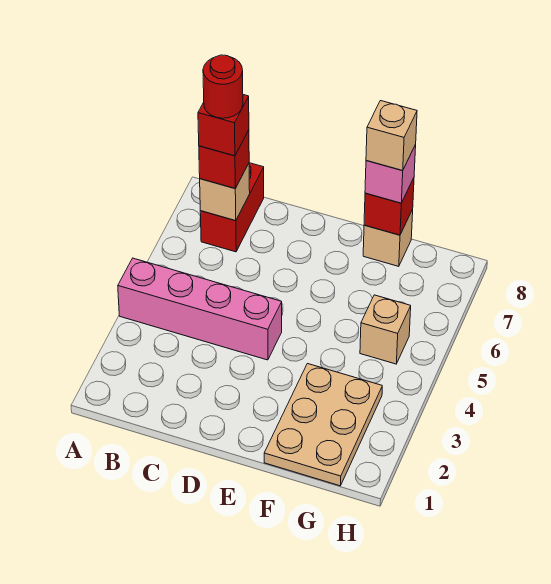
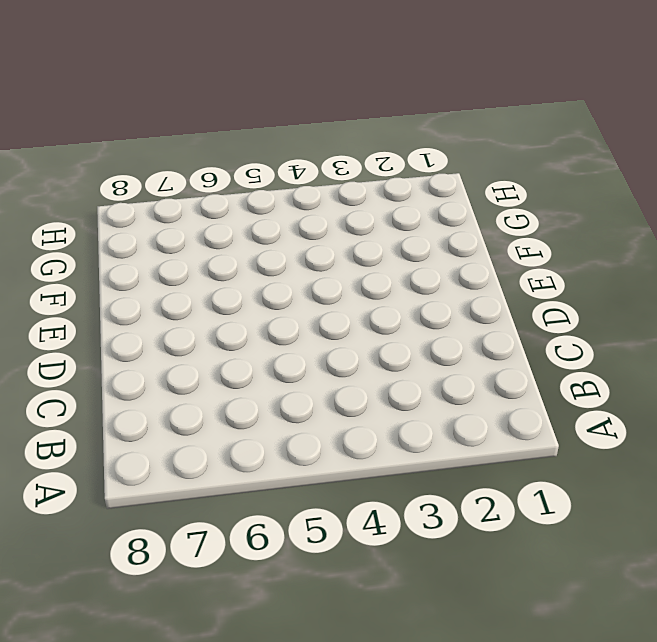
none -> pink 1x4 brick [118,258,282,360]
none -> red 1x2 brick [200,163,264,252]
none -> tan 2x3 plate [264,364,382,486]

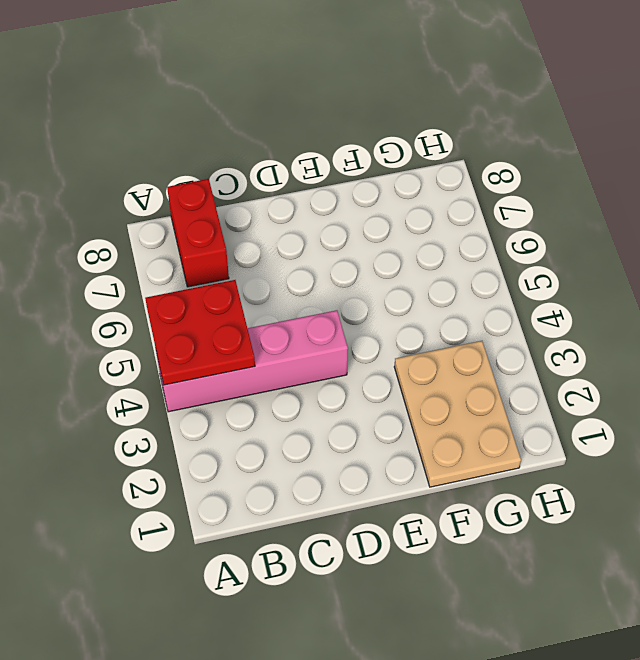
red 2x2 plate [145,280,255,385] -> none
none -> tan 1x1 brick [363,210,413,266]
none -> tan 1x1 brick [360,295,411,364]
none -> tan 1x1 brick [200,163,250,221]

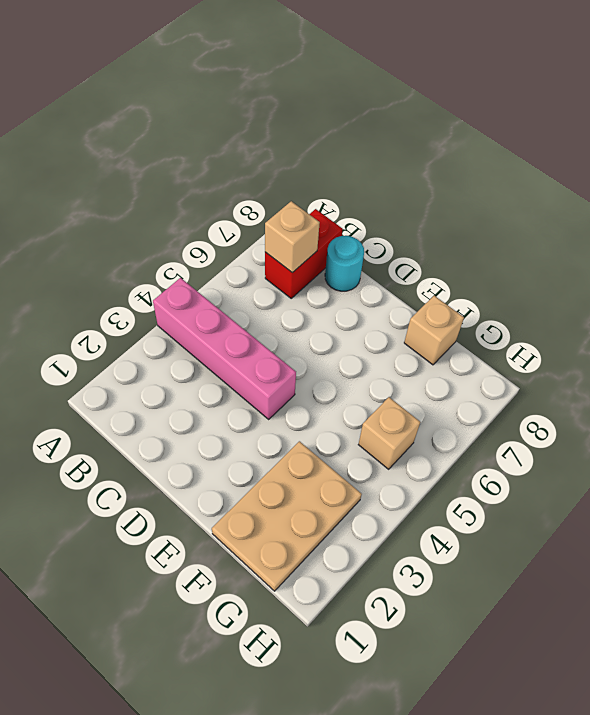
cyan 1x1 round brick [325,236,364,291] -> none
none -> red 1x1 brick [364,178,414,235]
none -> red 1x1 brick [199,130,249,188]
none -> pink 1x1 brick [365,145,416,203]

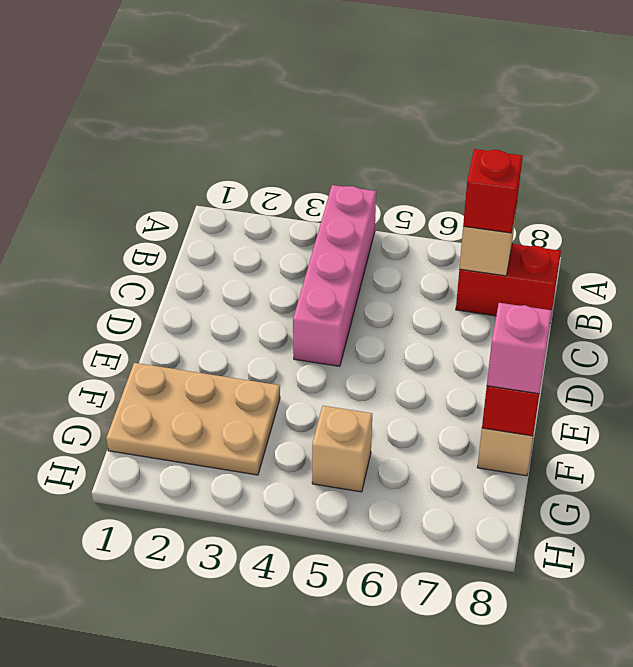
none -> red 1x1 brick [198,95,249,156]
none -> tan 1x1 brick [366,101,417,171]
none -> red 1x1 round brick [203,55,243,118]

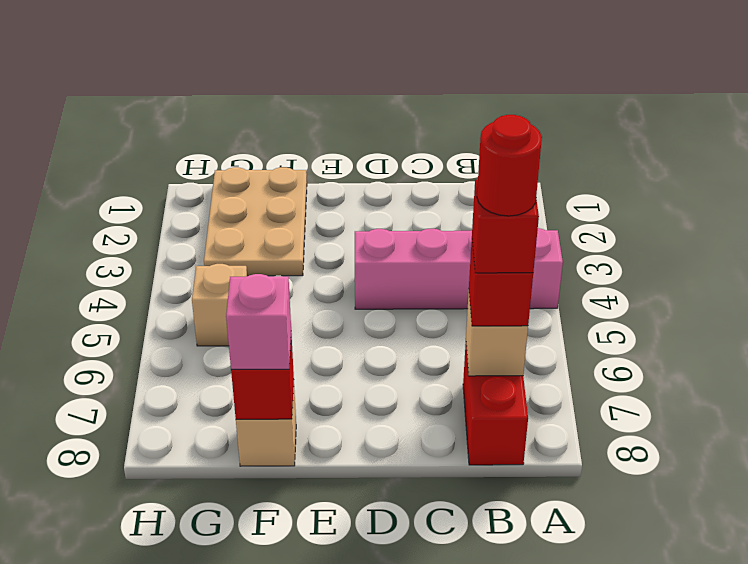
none -> tan 1x1 brick [366,101,417,171]

